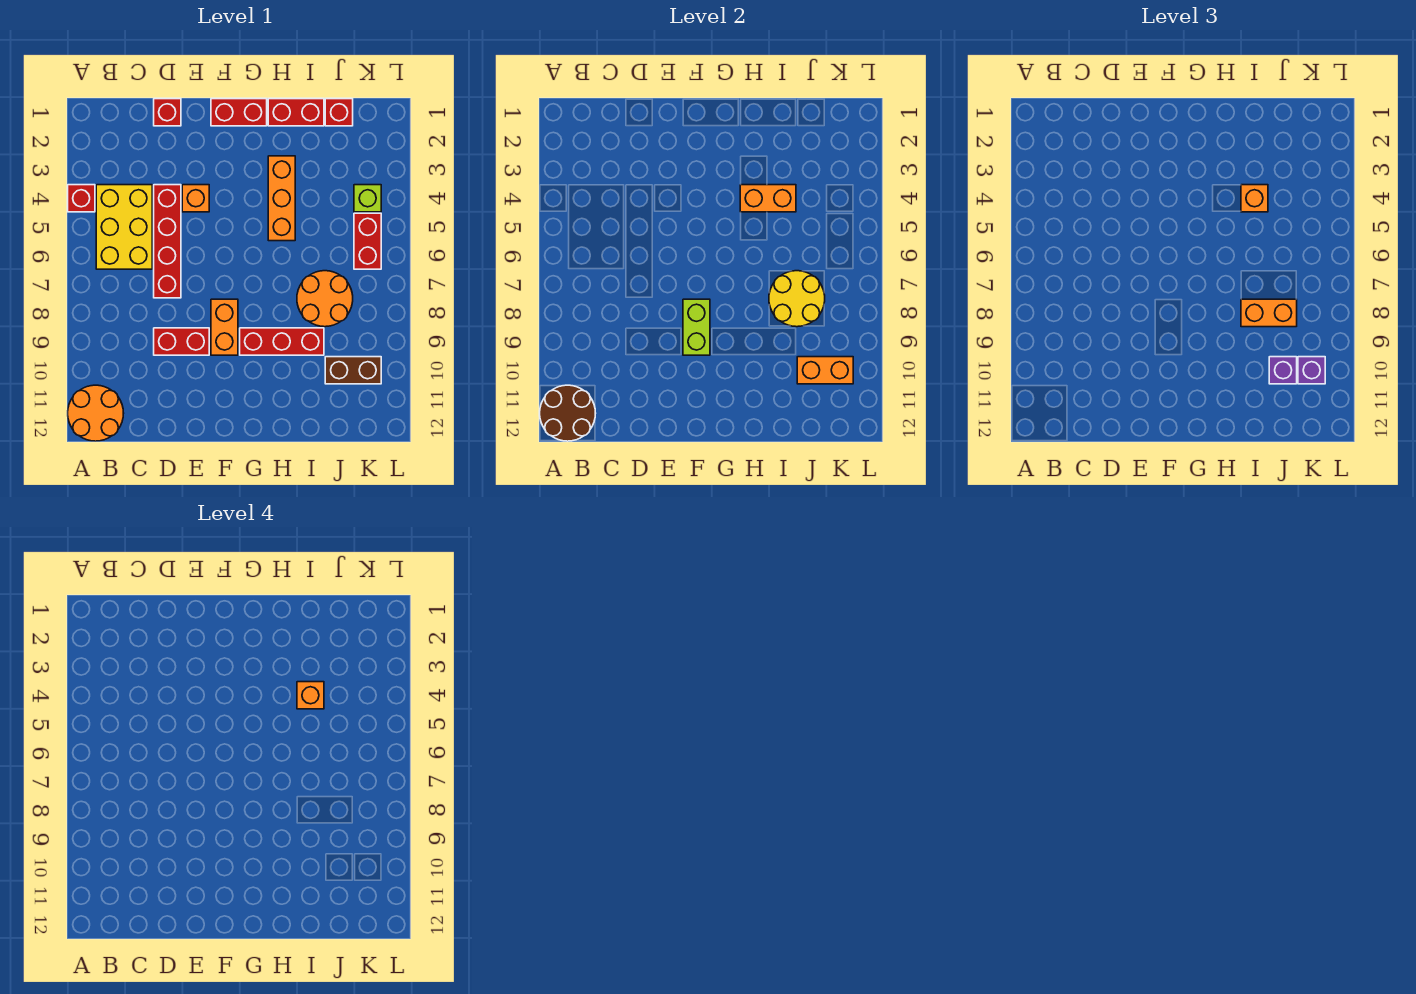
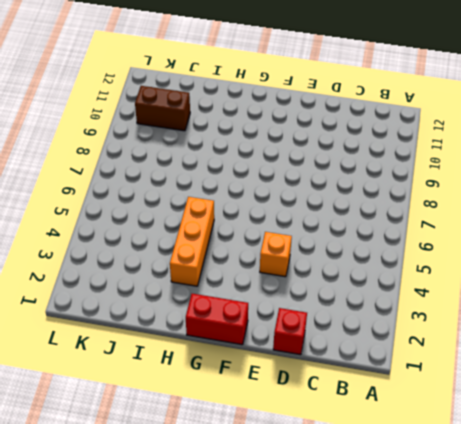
none -> red 1x1 brick [68,185,95,212]
none -> orange 2x2 round brick [68,385,124,441]
none -> yellow 2x3 brick [96,185,152,269]

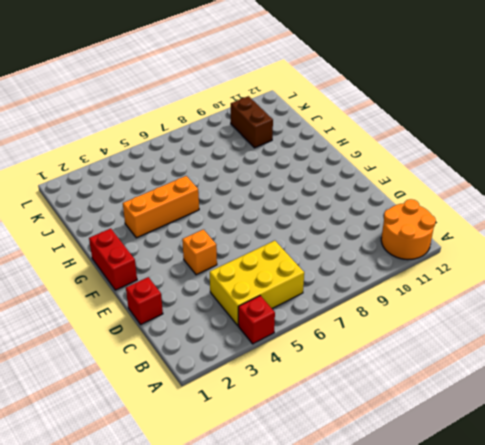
none -> red 1x4 brick [154,185,181,298]
none -> red 1x2 brick [154,328,209,355]
none -> orange 1x2 brick [211,299,238,355]

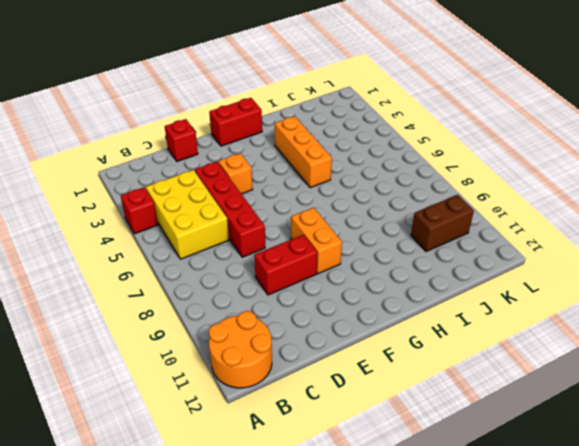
none -> red 1x3 brick [240,328,324,355]
none -> red 1x2 brick [268,99,324,126]
none -> orange 2x2 round brick [297,271,353,327]

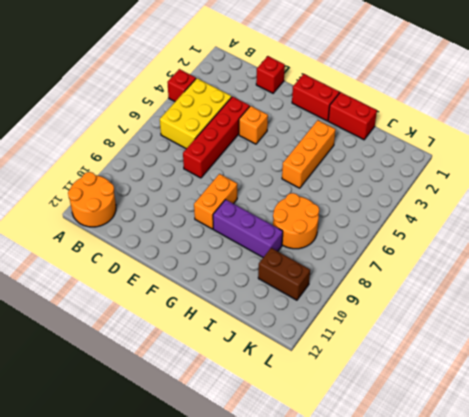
purple 1x3 brick [213,200,283,257] -> red 1x3 brick [240,328,324,355]
none -> red 1x2 brick [154,328,209,355]
none -> red 1x1 brick [325,99,353,126]
none -> lime 1x1 brick [354,185,381,212]

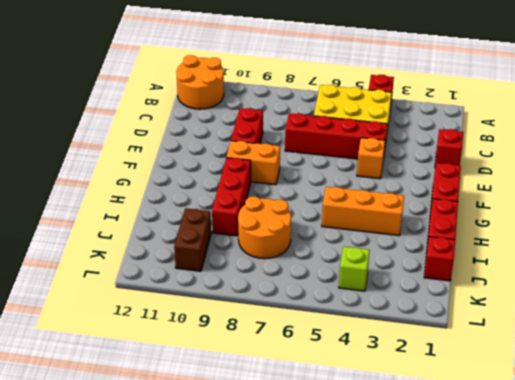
none -> red 1x2 brick [354,213,381,269]
none -> brown 2x2 round brick [540,385,596,441]
none -> lime 1x2 brick [683,299,710,355]

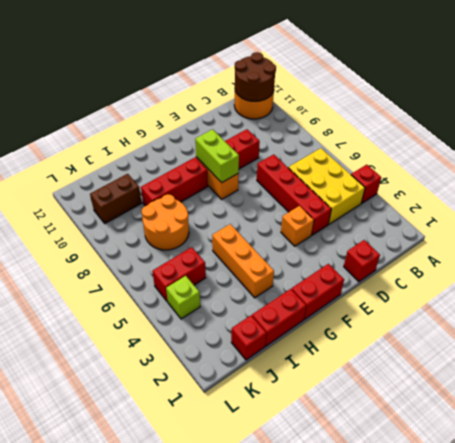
red 1x2 brick [152,247,206,302] -> red 1x2 brick turned to [354,213,381,269]
none -> orange 1x2 brick [740,185,796,212]
none -> yellow 2x2 round brick [769,271,825,327]
none -> orange 1x2 brick [797,357,853,384]

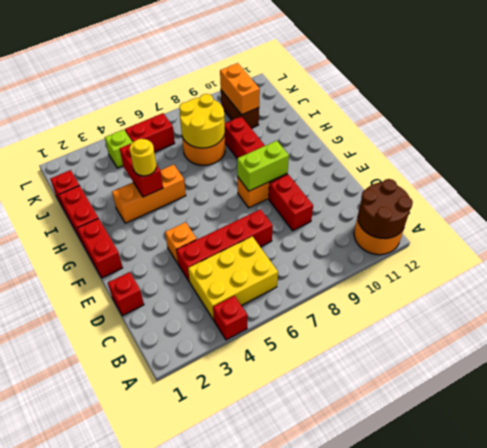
red 1x2 brick [120,143,163,197] -> orange 1x2 brick [740,185,796,212]
yellow 1x1 round brick [130,139,156,176] -> none
none -> orange 1x1 brick [1241,185,1268,212]
none -> orange 1x2 brick [1241,299,1297,327]
none -> purple 1x1 brick [1269,357,1297,384]

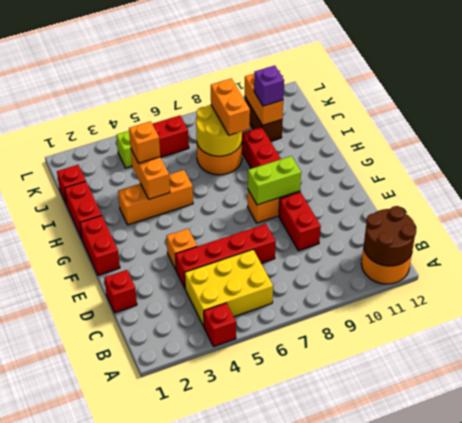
none -> purple 1x1 brick [1298,357,1325,384]
none -> orange 1x1 brick [297,682,324,709]

